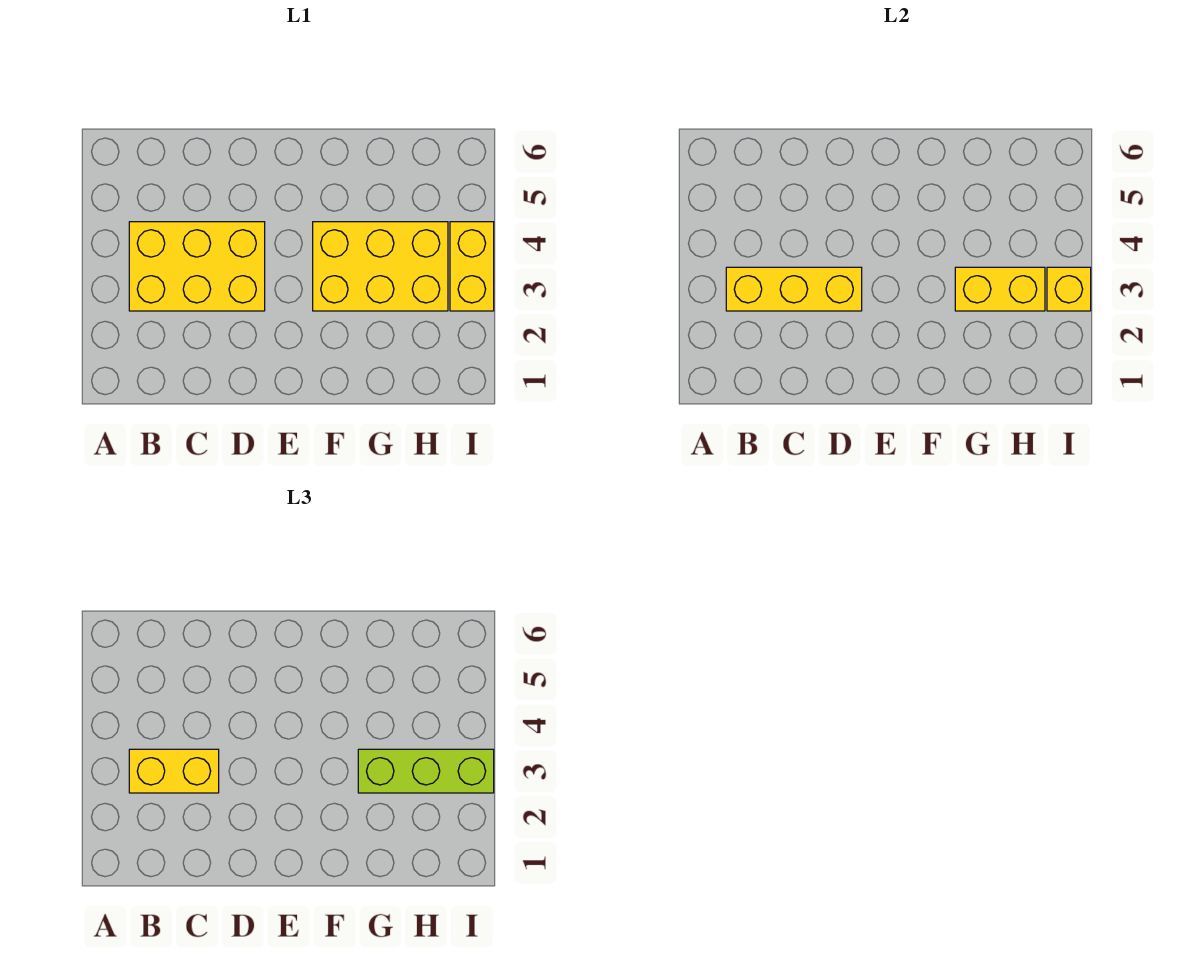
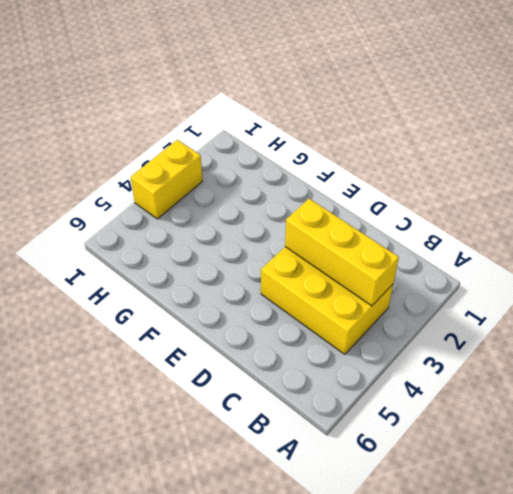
none -> yellow 2x3 brick [313,222,448,311]
none -> yellow 1x2 brick [955,267,1045,311]

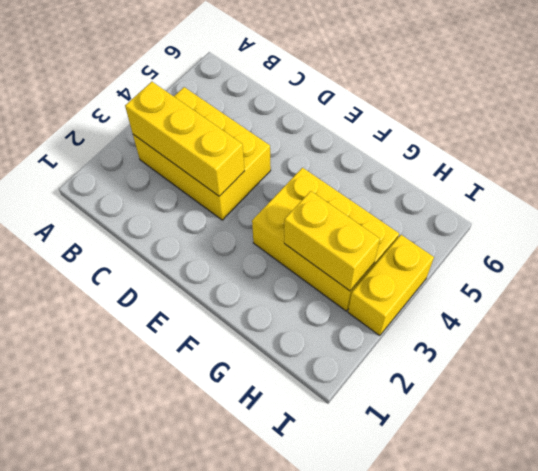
none -> yellow 1x1 brick [1047,267,1091,311]
none -> yellow 1x2 brick [129,749,219,793]

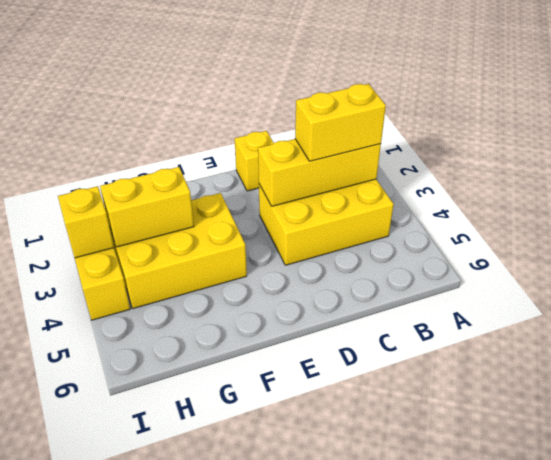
yellow 1x1 brick [235,131,274,191] -> none
none -> lime 1x3 brick [358,749,494,793]

